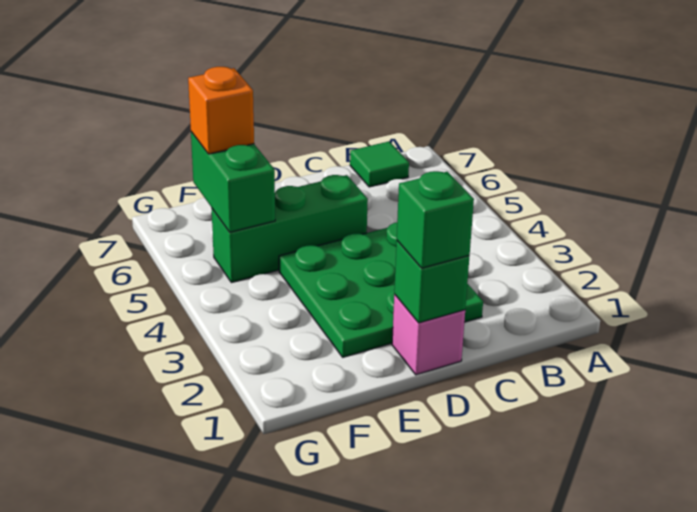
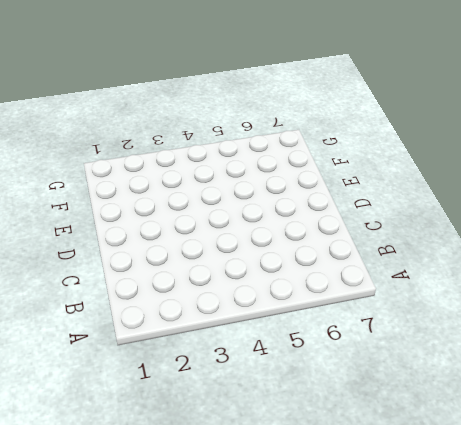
none -> green 1x1 tile [350,141,409,187]
none -> green 3x3 plate [279,222,483,357]

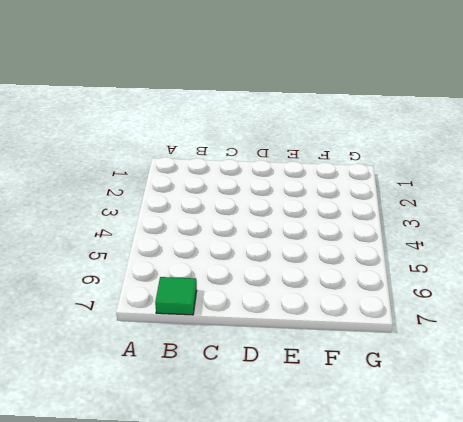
none -> green 3x3 plate [279,222,483,357]
none -> pink 1x1 brick [392,295,465,375]

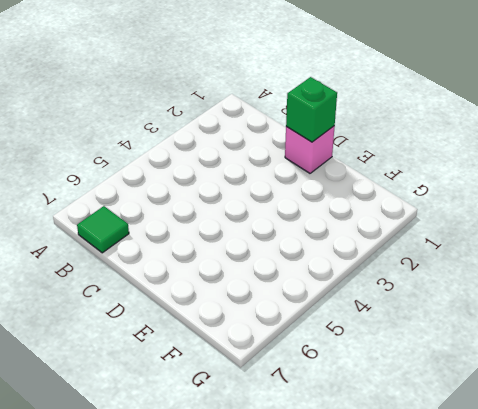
none -> green 3x3 plate [279,222,483,357]
none -> green 1x3 brick [212,175,368,283]

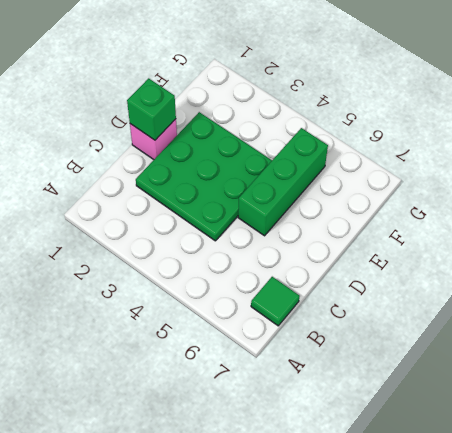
none -> green 1x2 brick [191,132,275,232]
none -> green 1x1 brick [397,171,474,268]

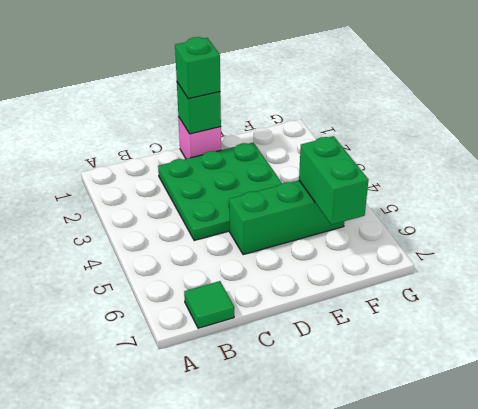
none -> orange 1x1 brick [188,67,254,154]

